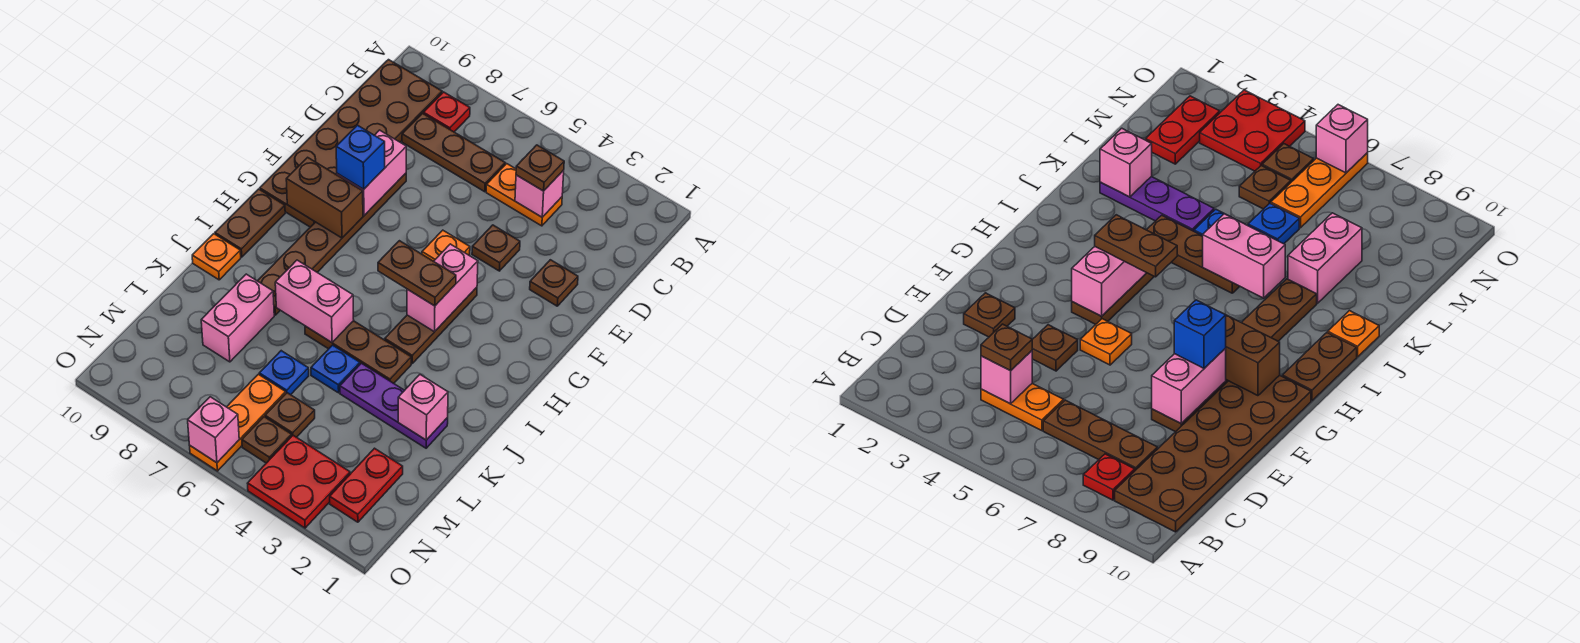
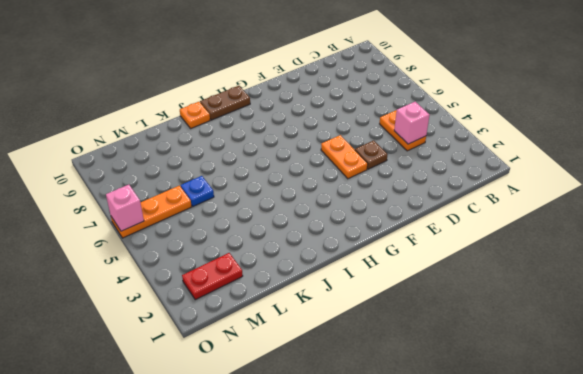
orange 1x2 plate [321,135,368,179] -> orange 1x1 plate [422,230,470,261]
none -> red 1x1 plate [423,92,470,132]
none -> brown 2x6 plate [260,60,442,227]
none -> brown 1x3 plate [402,114,505,192]
none -> brown 1x1 plate [530,260,578,306]

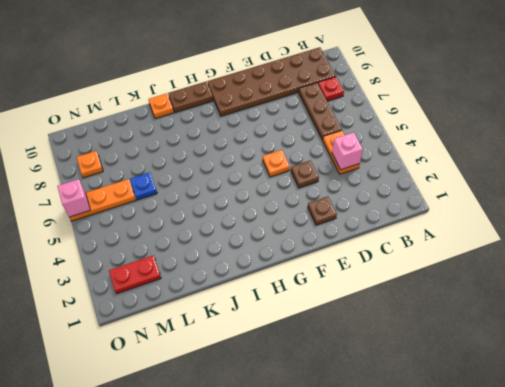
orange 1x1 plate [77,151,103,178] -> none
none -> brown 1x6 plate [258,173,406,315]
none -> brown 1x3 plate [385,287,477,363]
none -> brown 1x3 plate [305,321,411,383]
none -> purple 1x3 plate [340,363,448,448]

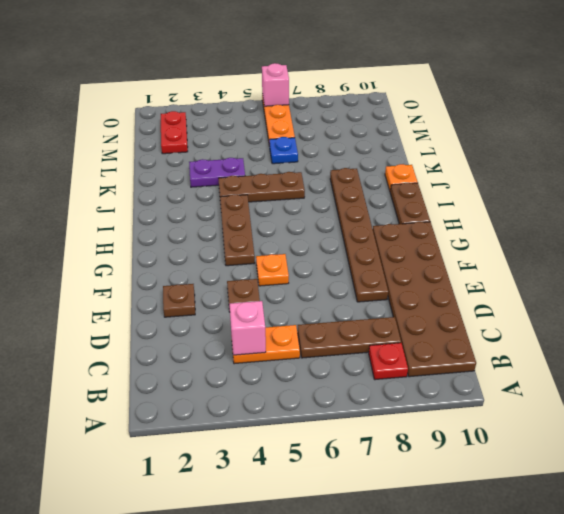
purple 1x2 plate [189,158,245,187] -> purple 1x3 plate [340,363,448,448]
none -> blue 1x1 plate [311,345,360,393]
none -> pink 1x2 brick [201,274,274,362]
none -> brown 1x1 plate [265,393,315,437]
none -> red 2x2 plate [247,435,350,528]

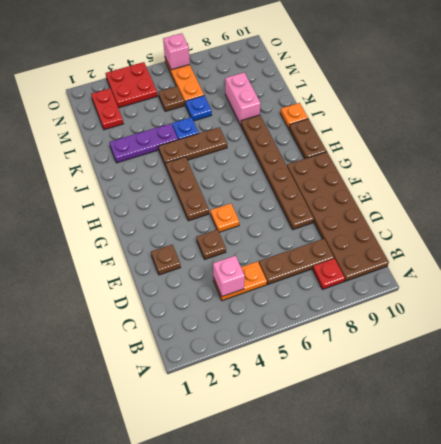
none -> brown 1x1 plate [242,417,292,463]
none -> pink 1x2 brick [337,130,406,215]
none -> pink 1x2 brick [407,244,478,332]
none -> brown 1x2 brick [286,157,363,238]

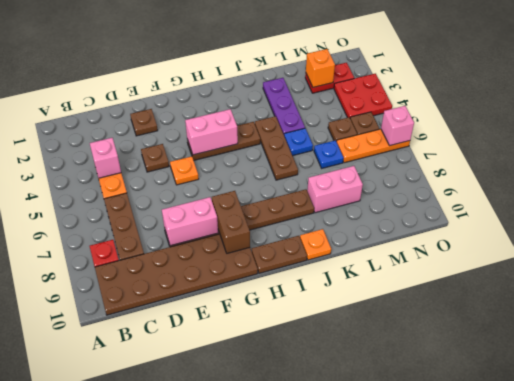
orange 1x1 brick [306,49,335,87] -> none
none -> pink 1x2 brick [275,260,354,342]
none -> pink 1x1 brick [398,375,448,440]
none -> brown 1x1 plate [516,145,564,191]
none -> blue 1x1 brick [336,125,385,189]

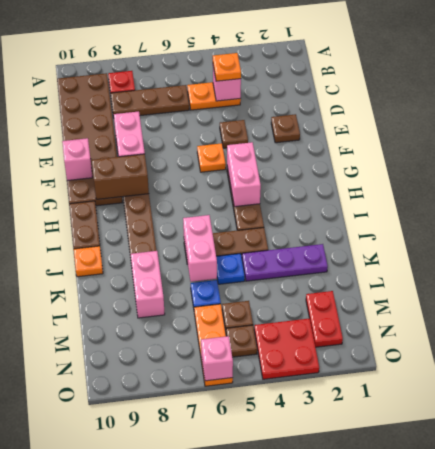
orange 1x1 plate [213,53,241,81] -> brown 1x1 plate [516,145,564,191]
pink 1x1 brick [62,138,92,181] -> pink 1x1 brick moved to [398,375,448,440]
pink 1x2 brick [183,215,217,282] -> pink 1x2 brick turned to [275,260,354,342]
none -> blue 1x1 brick [336,125,385,189]
none -> brown 1x2 plate [378,241,456,306]

